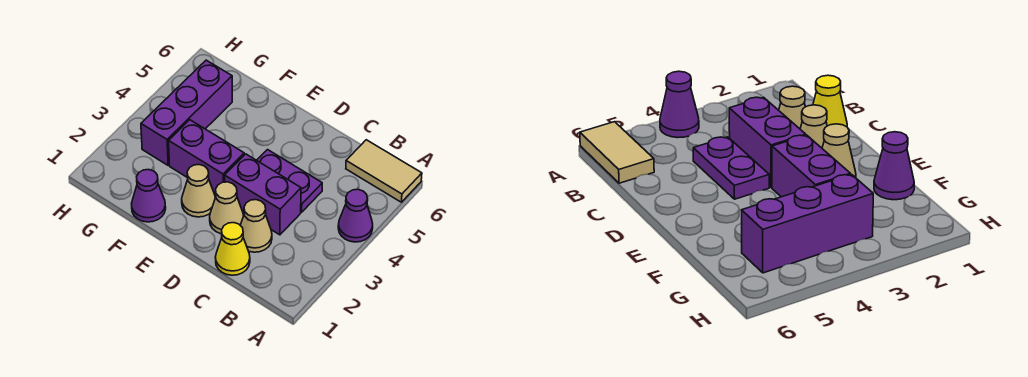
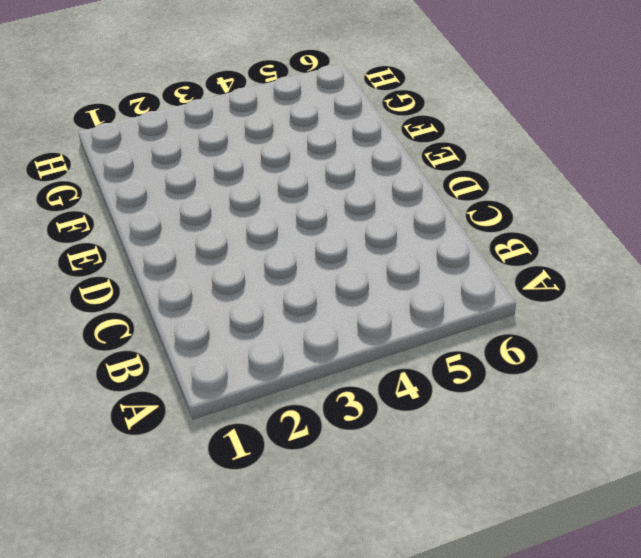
none -> purple 1x1 cone [338,189,373,242]
none -> tan 1x2 tile [346,140,422,202]

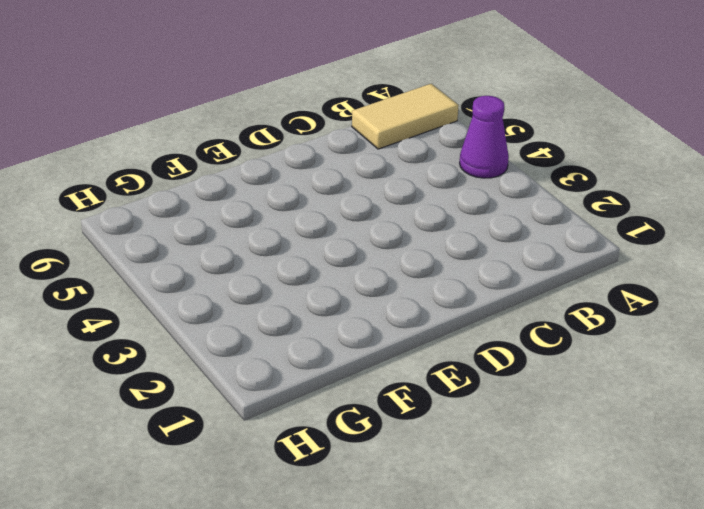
none -> yellow 1x1 cone [215,223,250,275]
none -> tan 1x1 cone [240,200,272,252]

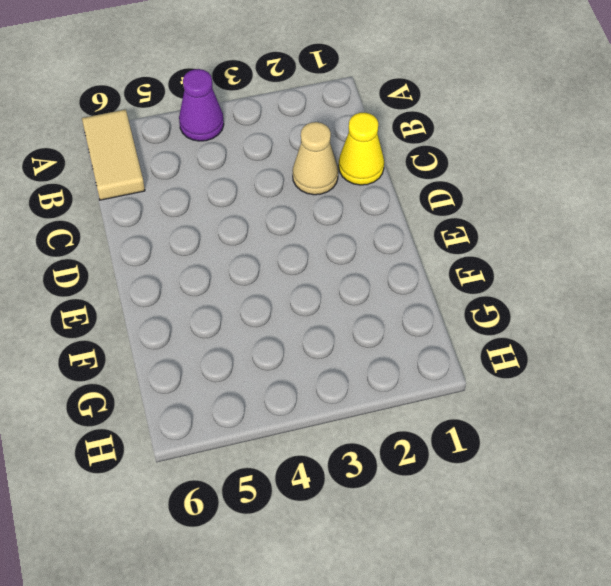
none -> purple 1x2 brick [225,154,301,235]
none -> purple 1x2 plate [257,150,322,212]

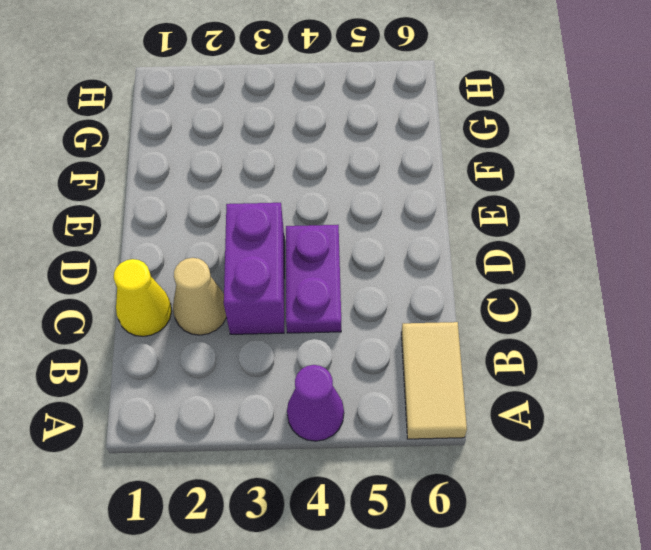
none -> tan 1x1 cone [210,182,243,234]
none -> tan 1x1 cone [182,165,215,217]

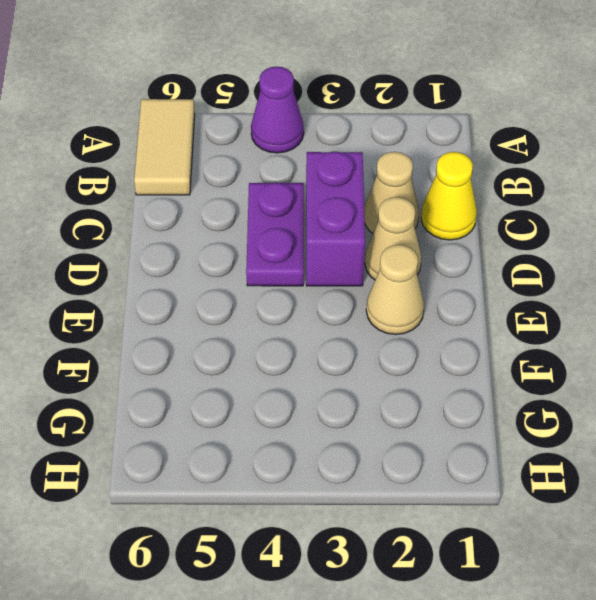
none -> purple 1x2 brick [169,120,244,195]
none -> purple 1x1 cone [132,170,166,222]

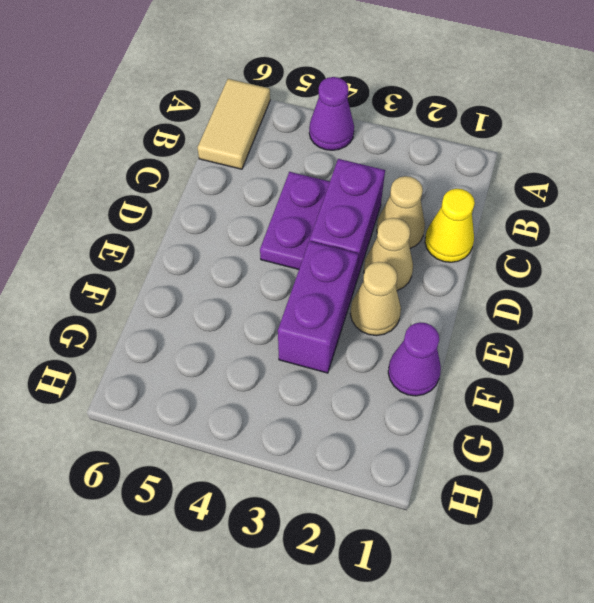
none -> purple 1x3 brick [141,60,232,165]

